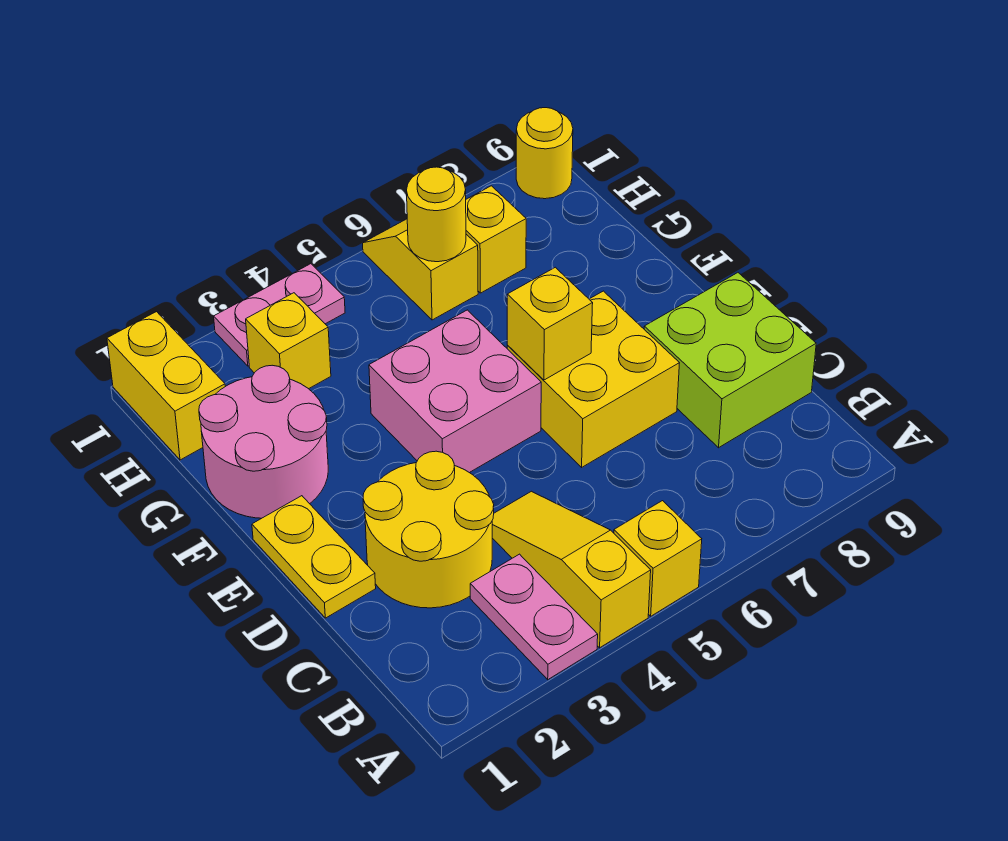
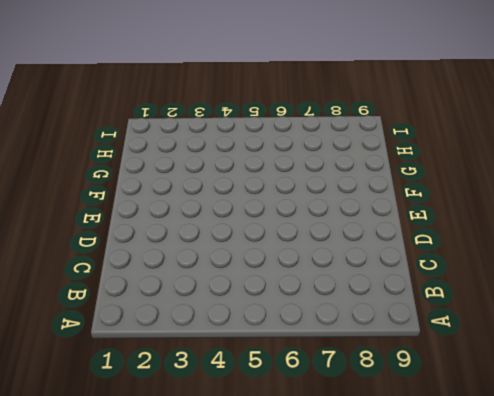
none -> pink 1x2 plate [470,554,598,680]
none -> yellow 1x3 slope [492,491,651,648]
none -> yellow 1x1 brick [614,501,702,616]

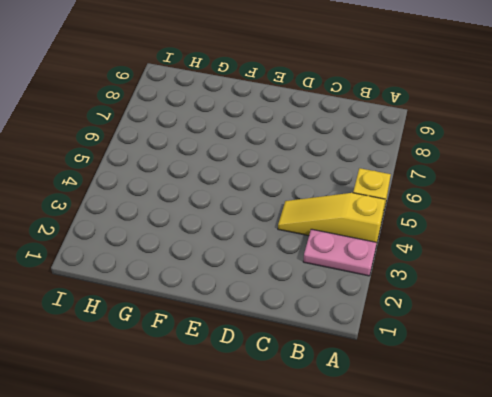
none -> yellow 2x2 round brick [363,451,494,608]
none -> lime 2x2 brick [644,273,816,448]
none -> yellow 1x2 plate [252,496,376,618]

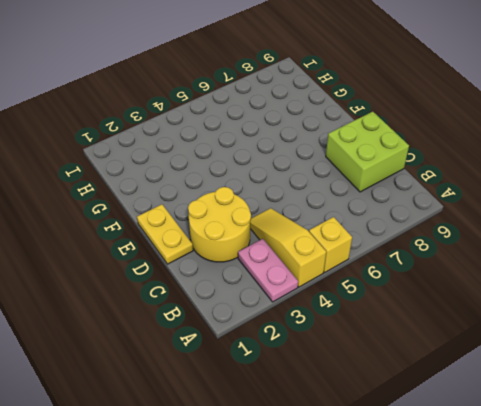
none -> yellow 2x2 brick [507,291,679,467]
none -> pink 2x2 brick [369,310,541,473]
none -> pink 2x2 round brick [199,365,328,518]

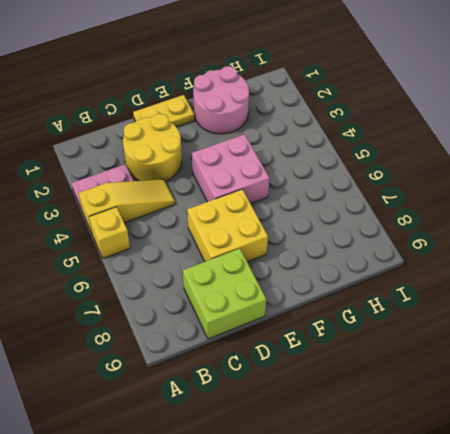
none -> yellow 1x2 brick [107,312,225,460]
none -> yellow 1x1 brick [246,293,331,389]
none -> yellow 1x2 slope [363,219,478,320]

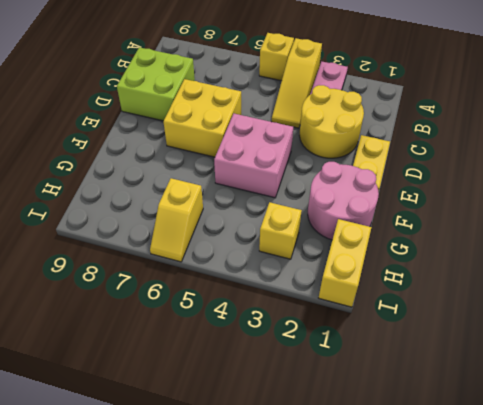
none -> yellow 1x1 brick [466,186,526,293]
none -> pink 1x2 plate [214,264,345,366]
none -> yellow 1x1 round brick [516,108,573,199]

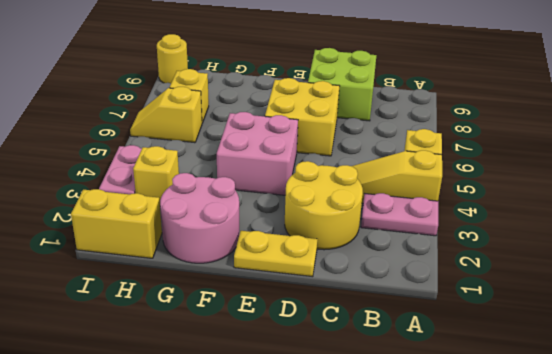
none -> yellow 1x1 brick [507,267,593,380]
none -> yellow 1x1 round brick [407,167,466,262]

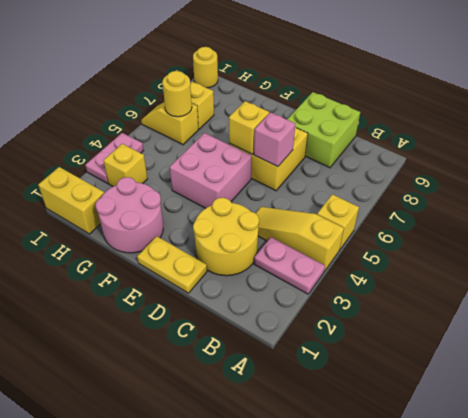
pink 1x1 brick [254,112,295,167] -> none

